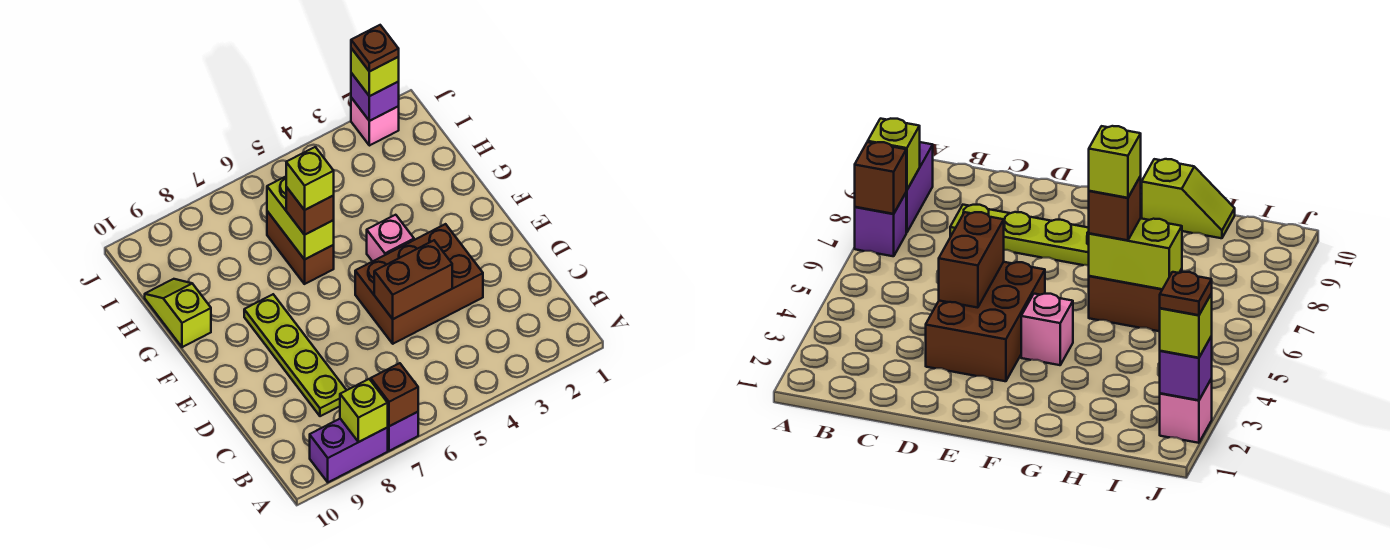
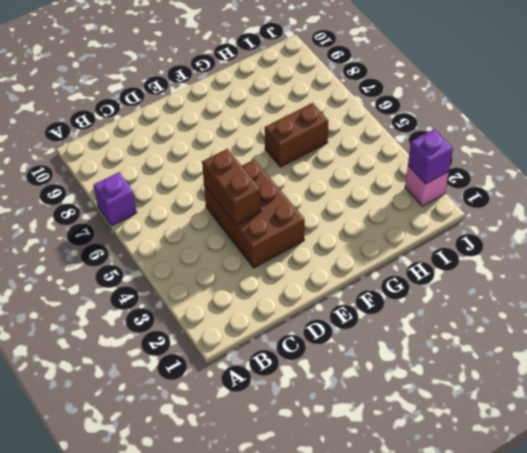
none -> purple 1x2 brick [310,419,388,482]
none -> lime 1x4 plate [244,294,346,416]
none -> pink 1x1 brick [367,215,414,262]

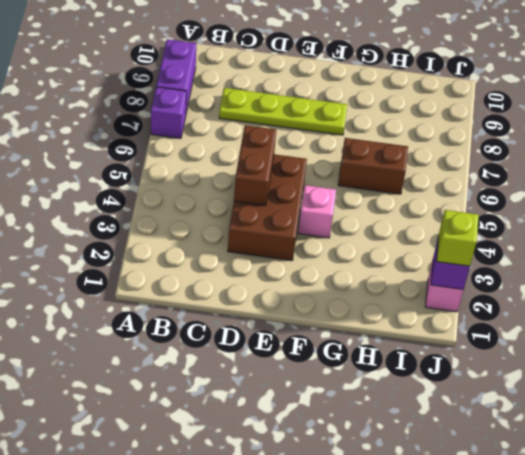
none -> lime 1x2 slope [145,279,211,347]
none -> brown 1x1 brick [371,363,418,426]
none -> lime 1x1 brick [340,379,388,442]

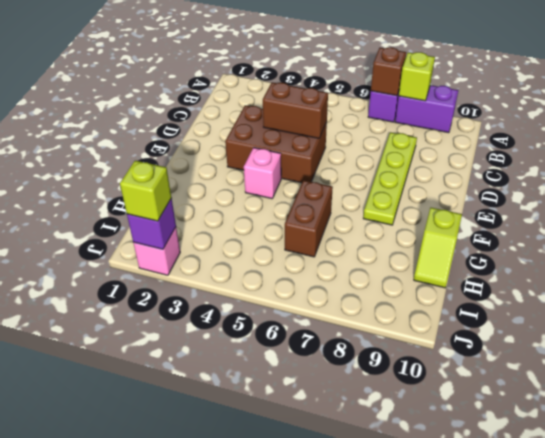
none -> lime 1x2 brick [267,177,334,260]
none -> brown 1x1 brick [286,187,334,235]
none -> lime 1x1 brick [286,147,334,210]

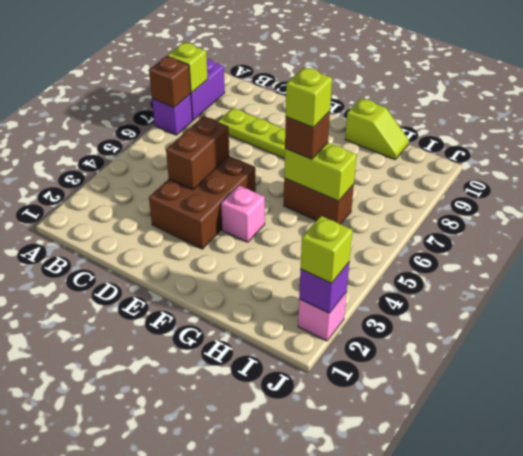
none -> brown 1x1 plate [351,25,399,72]

